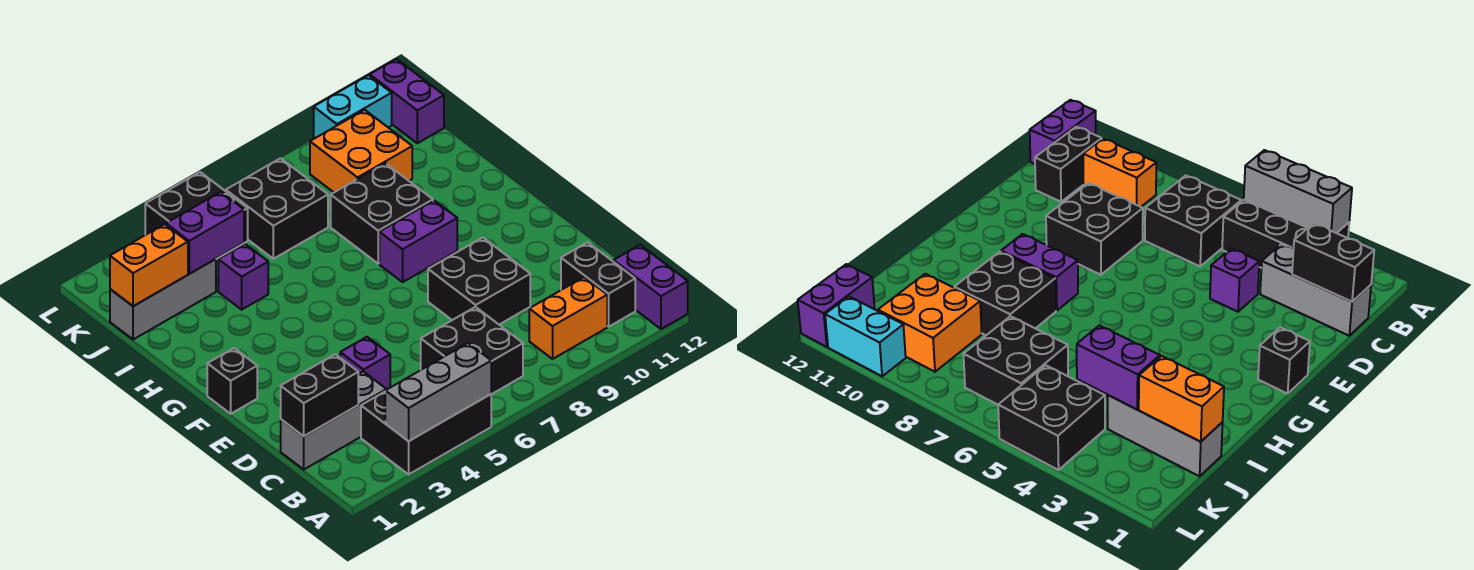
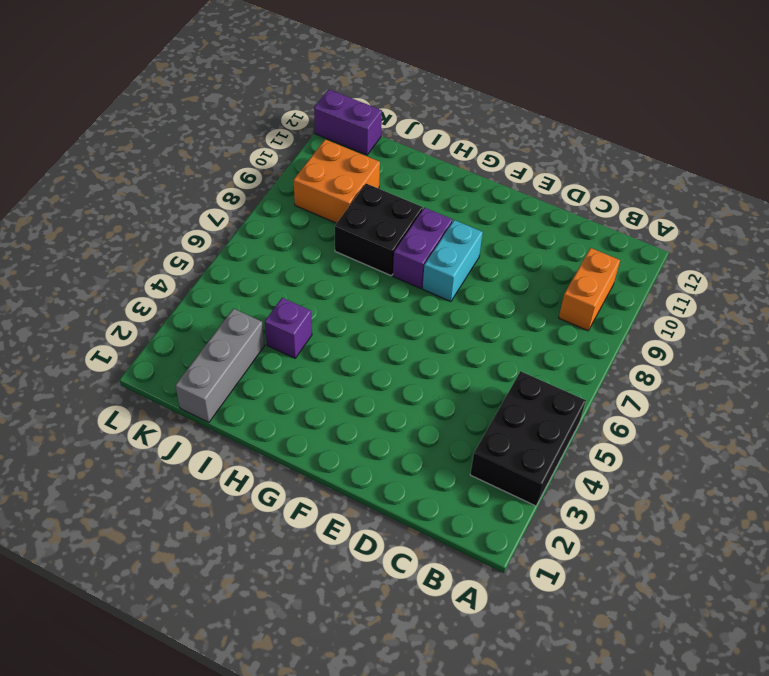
cyan 1x2 brick [423,220,483,302] -> cyan 1x2 brick moved to [314,75,392,139]
none -> purple 1x2 brick [613,245,688,329]
none -> black 2x2 brick [421,307,523,394]
none -> black 1x2 brick [561,242,635,327]

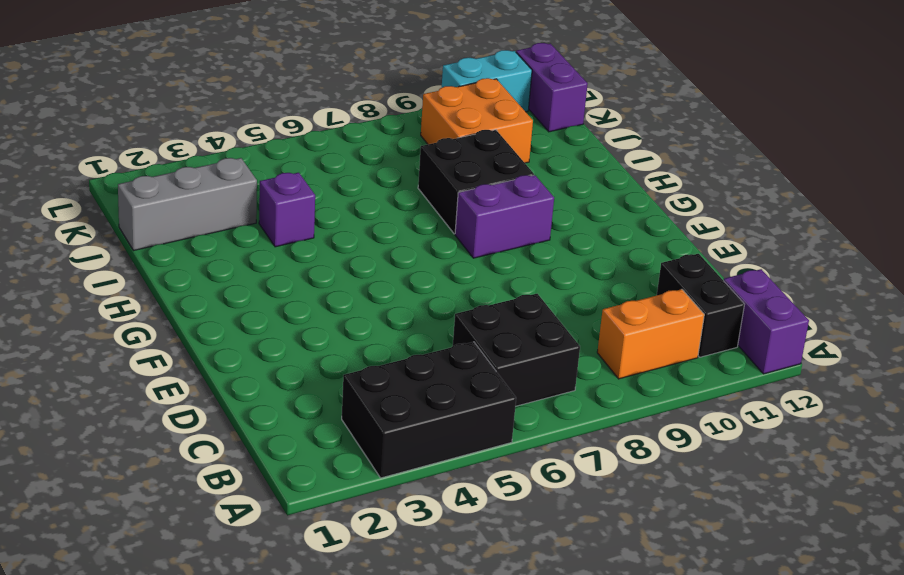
none -> grey 1x3 brick [281,371,387,469]
none -> purple 1x1 brick [340,337,390,389]
none -> black 2x2 brick [428,238,530,325]

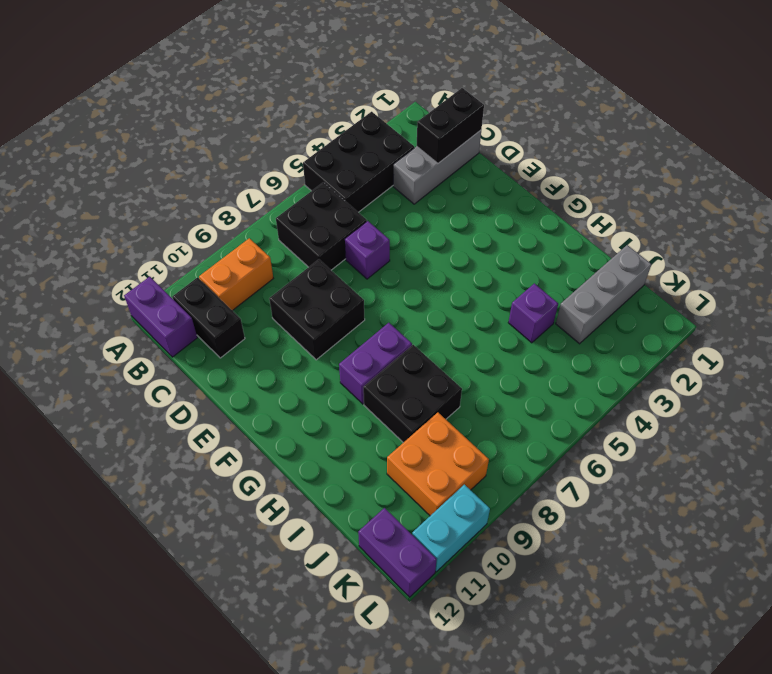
purple 1x1 brick [345,221,390,279] -> purple 1x1 brick moved to [340,337,390,389]
none -> black 1x1 brick [207,348,257,414]
none -> black 2x2 brick [226,158,328,259]
none -> black 2x2 brick [145,172,248,259]

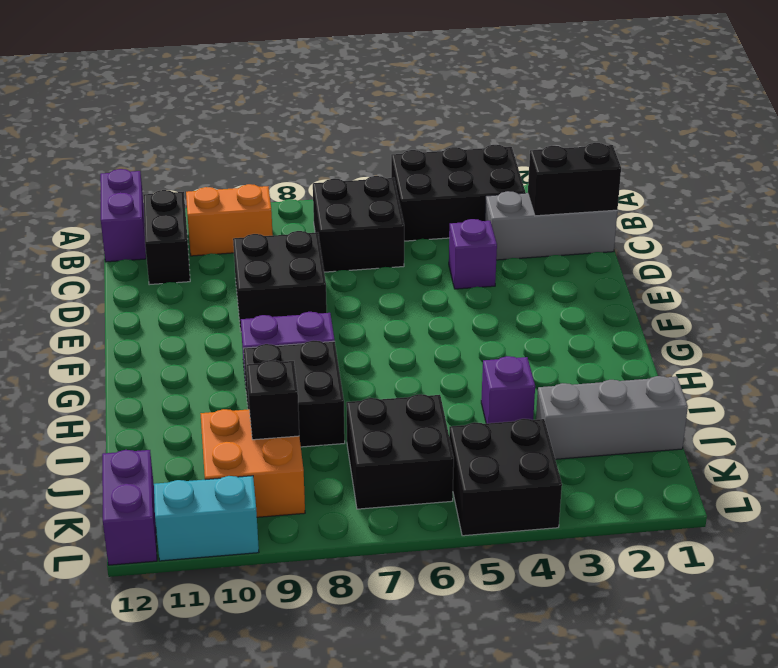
black 1x1 brick [247,360,299,440] -> black 1x1 brick moved to [207,348,257,414]
none -> grey 1x3 brick [385,343,491,441]
none -> orange 1x2 brick [110,224,188,306]
none -> purple 1x2 brick [166,192,244,274]

